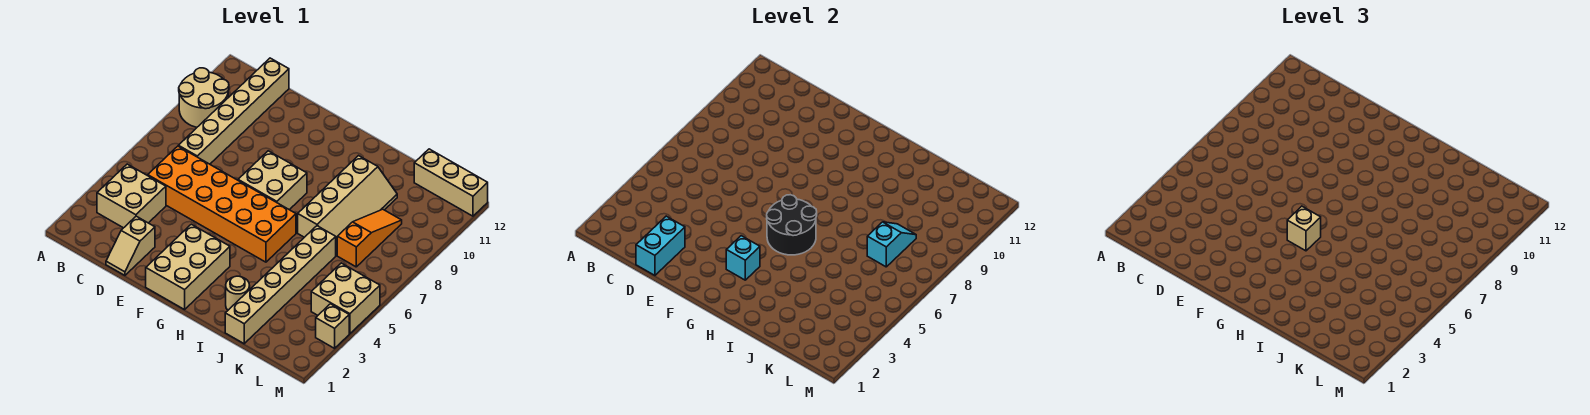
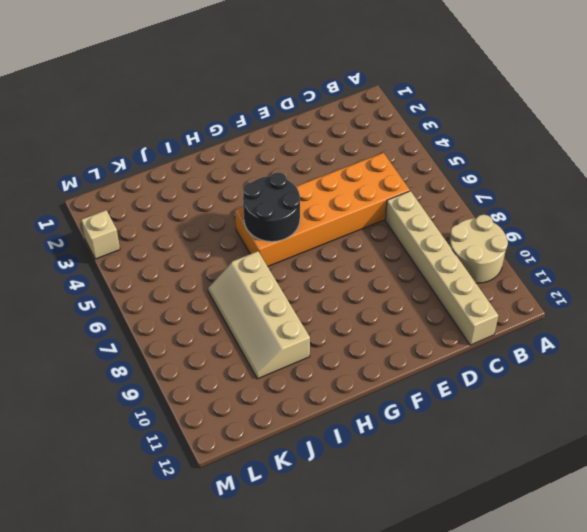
none -> tan 2x2 brick [97,164,166,228]
none -> tan 1x2 slope [106,216,155,275]
none -> tan 2x3 brick [146,224,230,310]

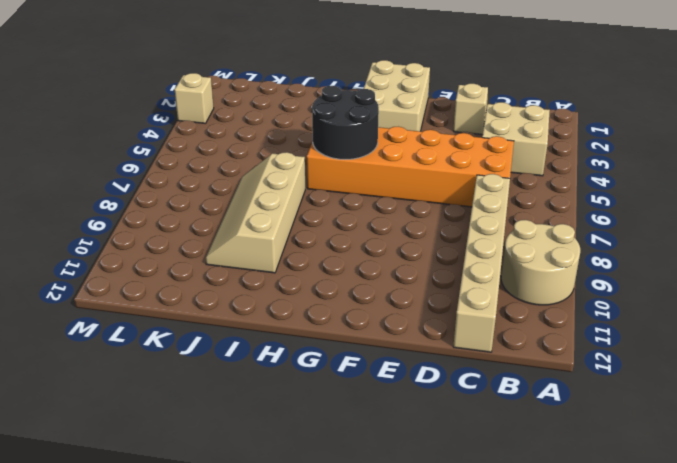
none -> tan 2x2 brick [238,151,307,210]
none -> tan 1x1 round brick [226,276,250,310]
none -> tan 1x6 brick [225,226,336,344]

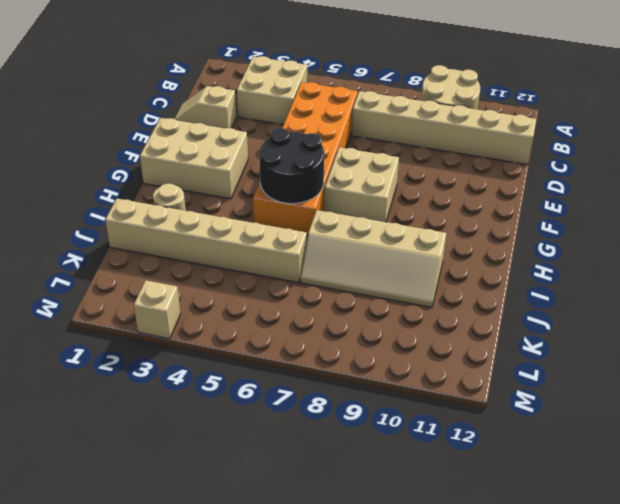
none -> orange 1x3 slope [337,209,402,267]
none -> tan 1x3 brick [414,149,488,216]
none -> tan 2x2 brick [311,263,380,334]

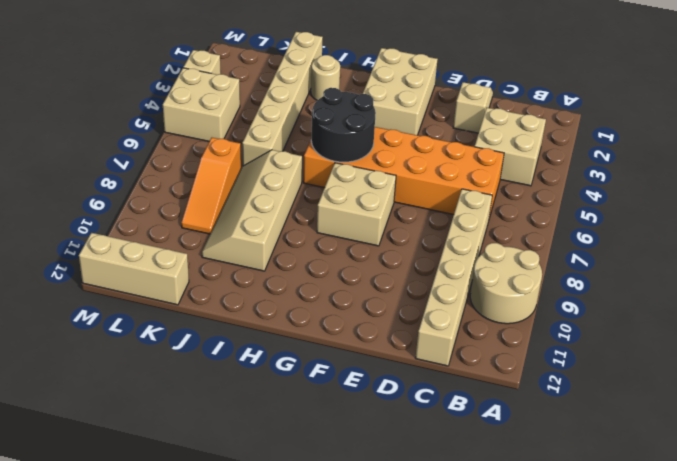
none -> cyan 1x2 brick [636,216,685,275]
none -> cyan 1x1 brick [726,236,760,280]
none -> cyan 1x2 slope [867,222,916,267]

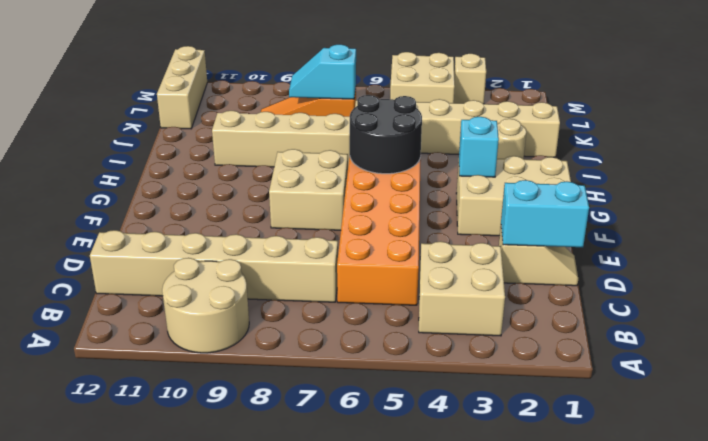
none -> tan 1x1 brick [1287,206,1321,251]

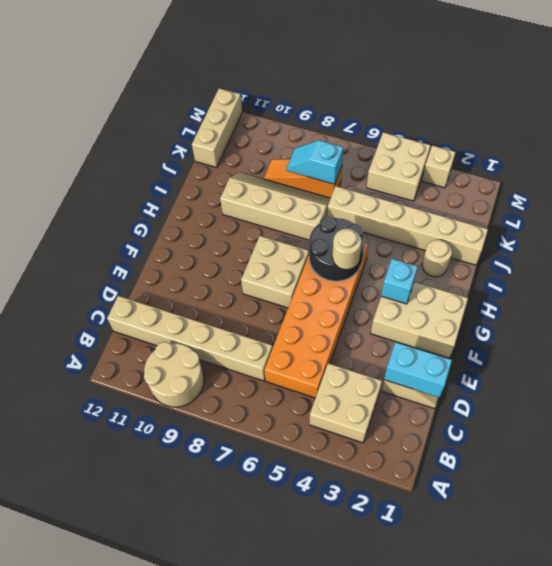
tan 1x1 round brick [332,229,361,269] -> tan 1x1 brick [1287,206,1321,251]

